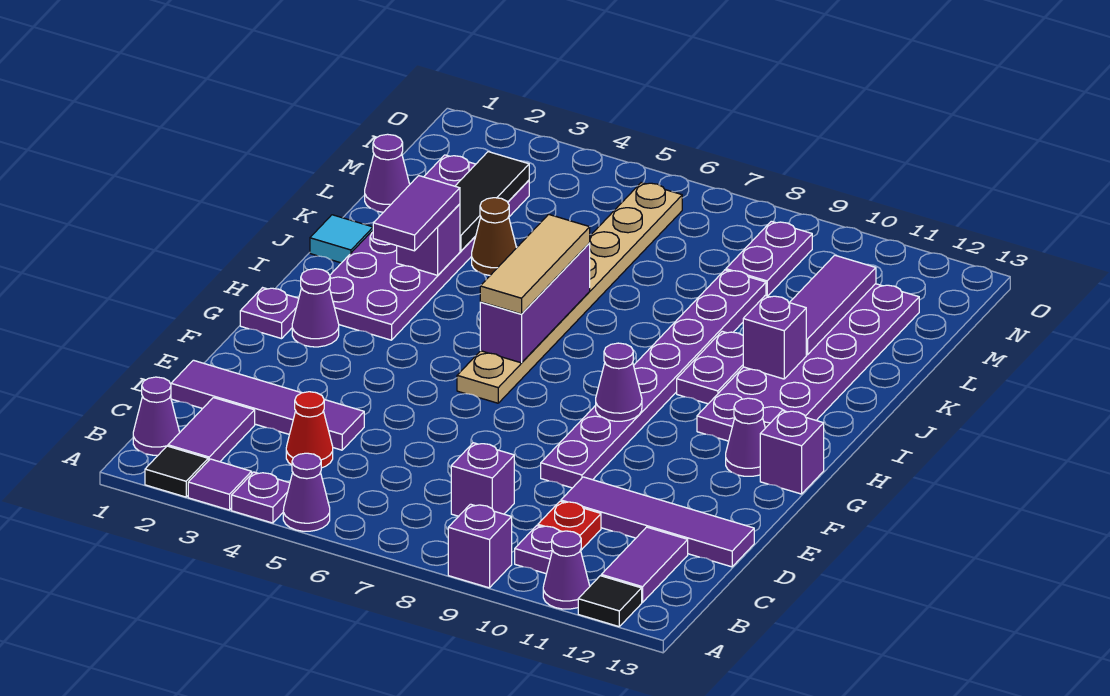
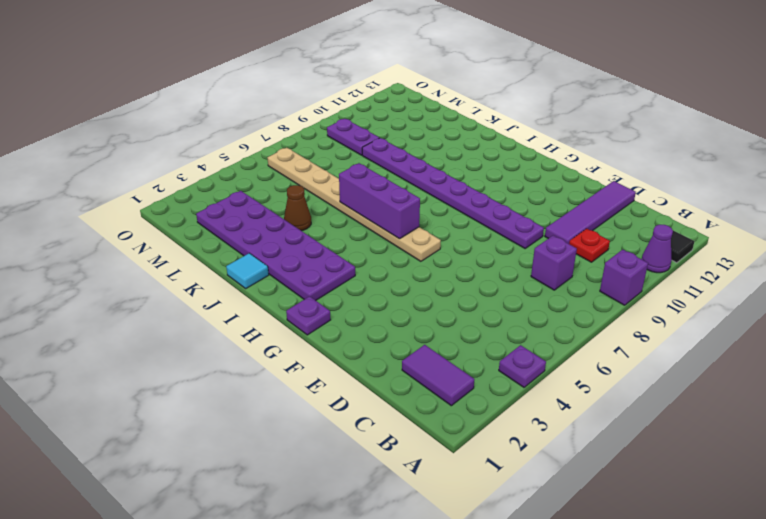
none -> black 1x1 tile [145,446,208,497]
none -> purple 1x1 tile [188,459,252,510]
none -> purple 1x1 cone [283,453,330,531]
none -> purple 1x1 cone [133,377,180,455]

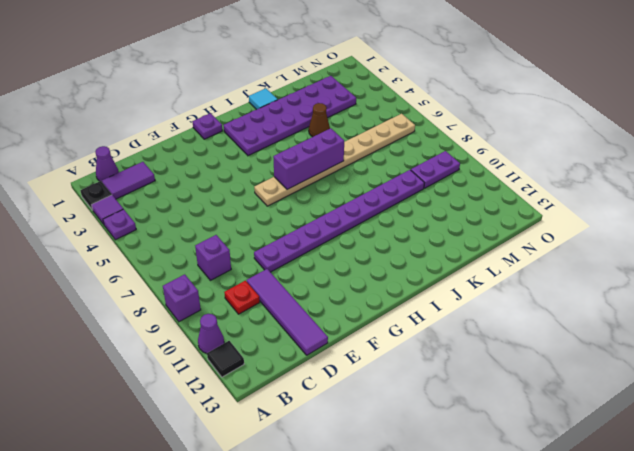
black 1x1 plate [81,181,112,210] -> black 1x1 tile [145,446,208,497]
none -> purple 1x1 cone [283,453,330,531]
none -> purple 1x1 plate [515,526,560,574]
none -> purple 1x2 tile [601,527,688,602]
none -> red 1x1 cone [286,392,333,468]

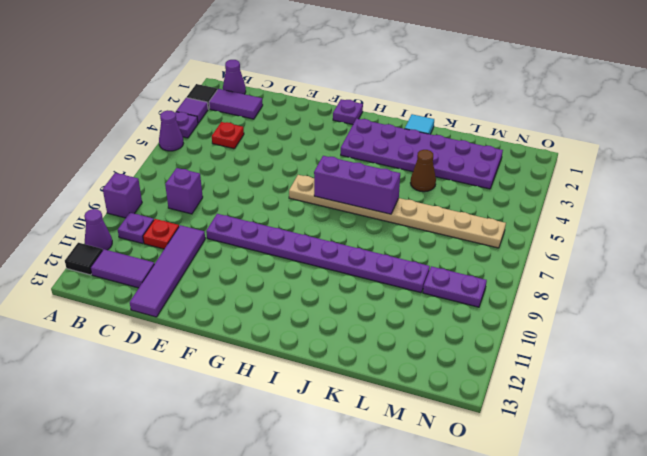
red 1x1 plate [212,122,244,149] -> red 1x1 cone [286,392,333,468]
none -> purple 1x4 tile [171,360,364,450]
none -> purple 1x1 cone [292,269,339,347]
none -> purple 1x1 cone [726,398,765,476]
none -> purple 1x1 brick [760,411,824,494]

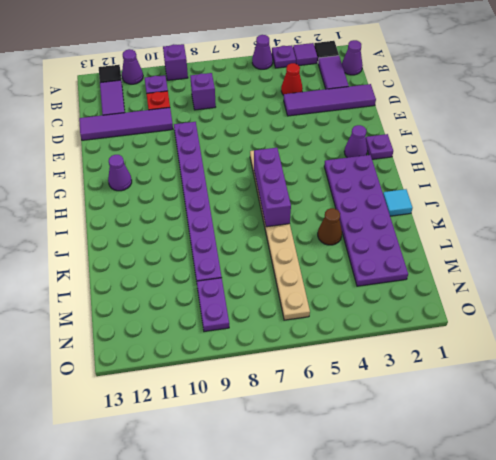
none -> purple 1x1 brick [760,411,824,494]
none -> purple 2x6 plate [697,284,919,441]
none -> purple 1x2 plate [677,331,743,404]
none -> purple 1x1 cone [365,134,410,212]

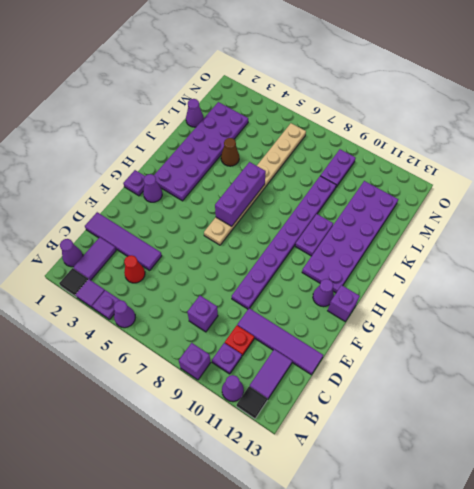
none -> cyan 1x1 tile [310,215,373,263]
none -> purple 1x1 cone [596,343,642,421]
none -> purple 1x1 brick [397,204,460,275]
none -> purple 1x1 brick [743,296,806,379]

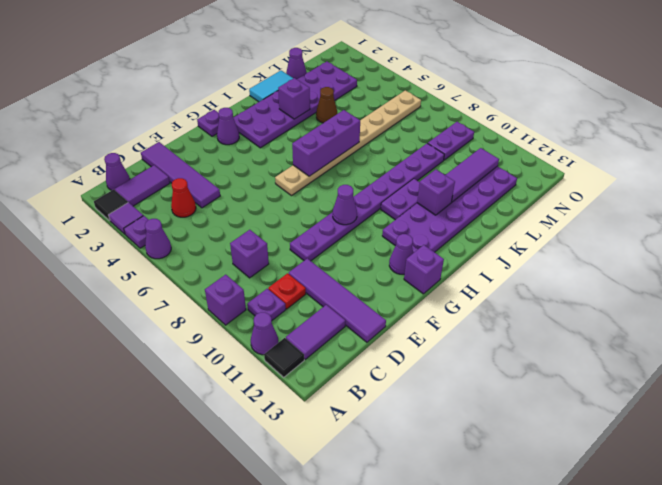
cyan 1x2 tile [249,71,293,102] -> cyan 1x1 tile [310,215,373,263]
none -> black 1x3 tile [455,152,529,251]
none -> tan 1x3 tile [480,214,590,314]
none -> purple 1x2 tile [373,176,460,251]

